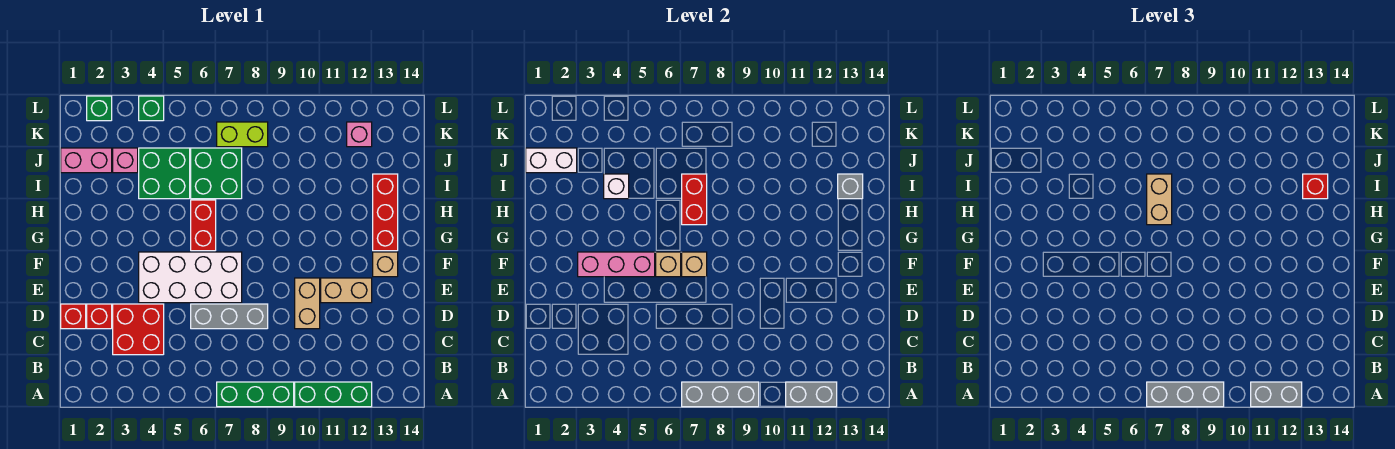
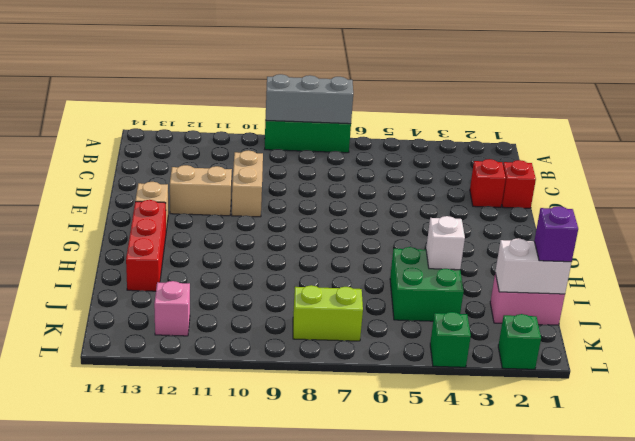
purple 1x1 brick [534,206,578,262] -> none
none -> green 1x3 brick [295,382,372,407]
none -> red 2x2 brick [113,304,164,355]
none -> grey 1x3 brick [191,304,268,329]
none -> white 2x4 brick [139,252,242,303]

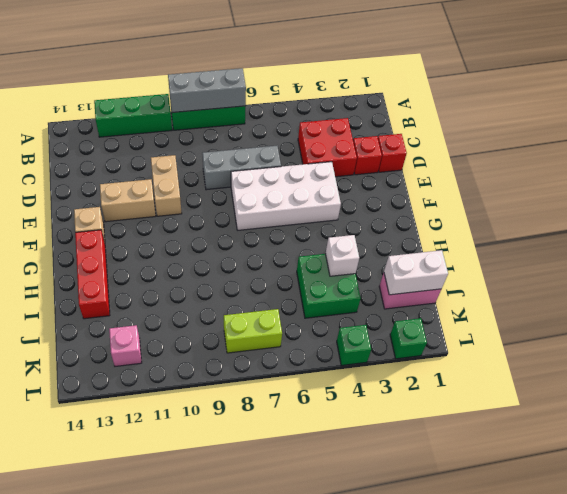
none -> red 1x2 brick [191,200,216,251]
none -> green 2x2 brick [191,148,242,199]
none -> pink 1x1 brick [113,148,138,173]
none -> grey 1x2 brick [786,382,837,407]

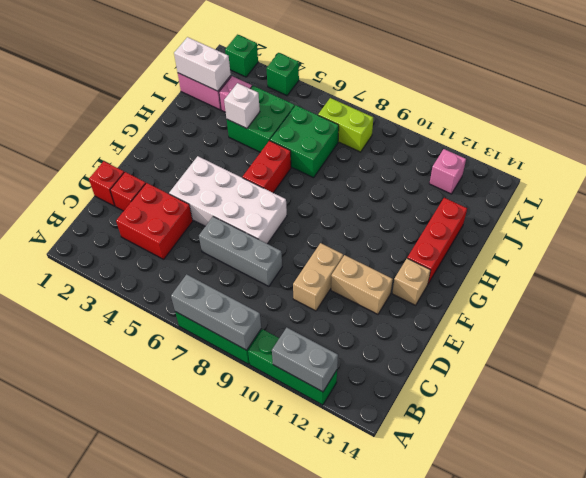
none -> pink 1x3 brick [578,252,655,277]
none -> tan 1x1 brick [656,252,681,277]
none -> tan 1x1 brick [682,252,707,277]
none -> red 1x2 brick [682,174,707,225]

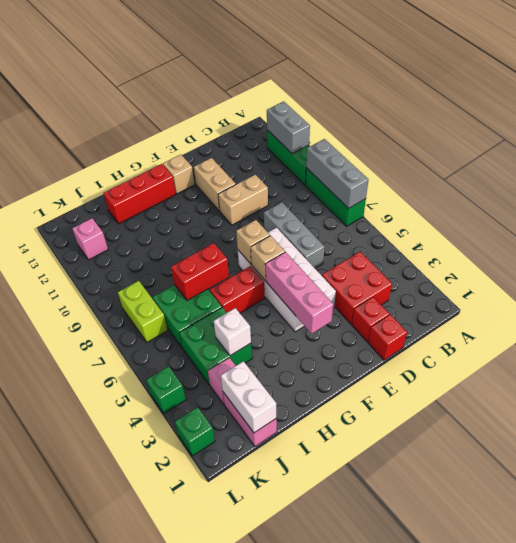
none -> grey 1x1 brick [838,174,863,199]
none -> grey 1x3 brick [1147,382,1224,407]
none -> grey 1x2 brick [1251,382,1302,407]
none -> tan 1x2 brick [1147,174,1172,225]

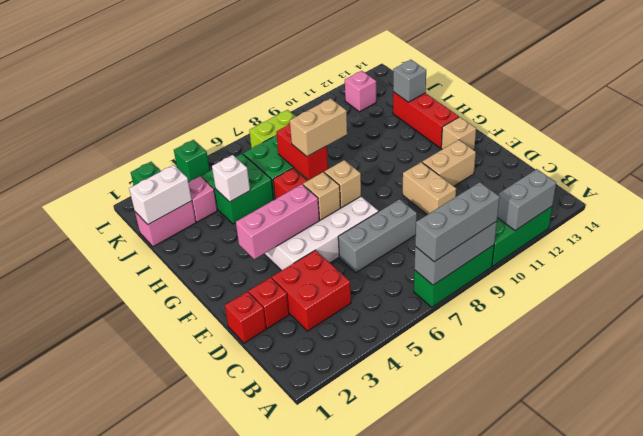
tan 1x2 brick [290,98,347,157] -> tan 1x2 brick turned to [1147,174,1172,225]
none -> grey 1x2 brick [1251,382,1302,407]
none -> red 1x1 brick [1303,174,1328,199]

